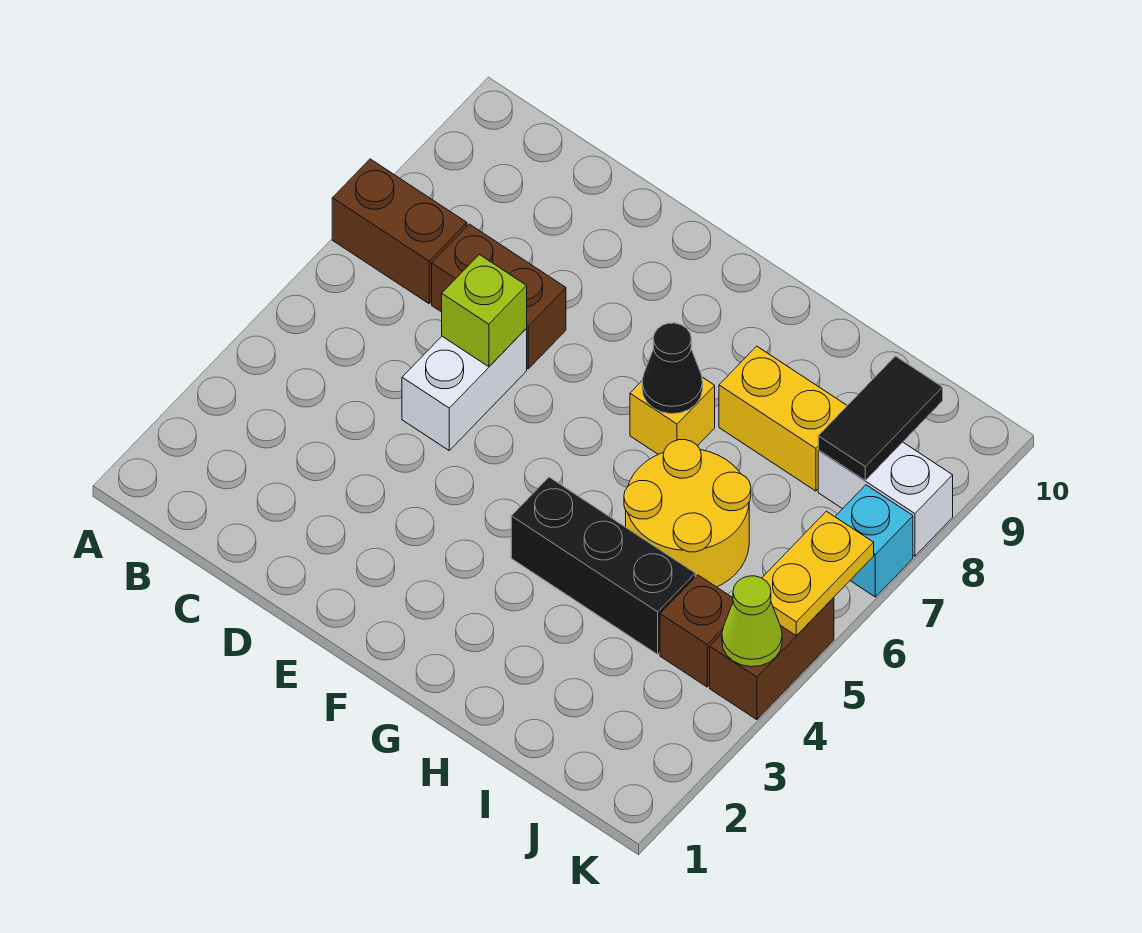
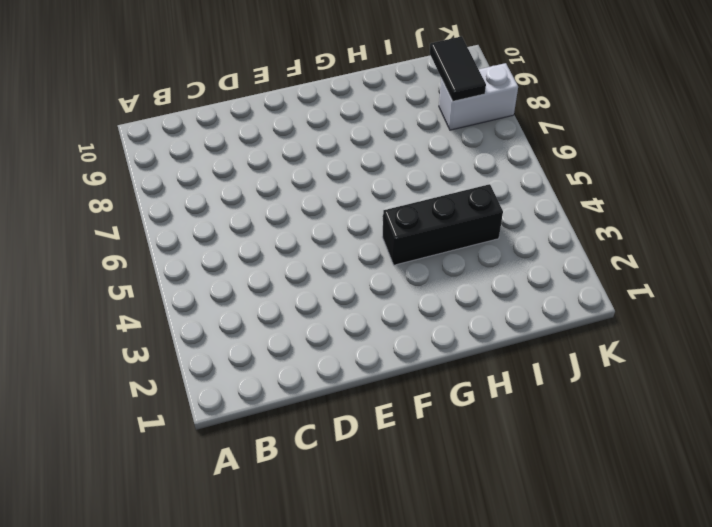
none -> brown 1x2 brick [332,159,467,304]
none -> brown 1x2 brick [432,224,566,369]
none -> white 1x2 brick [402,329,527,450]

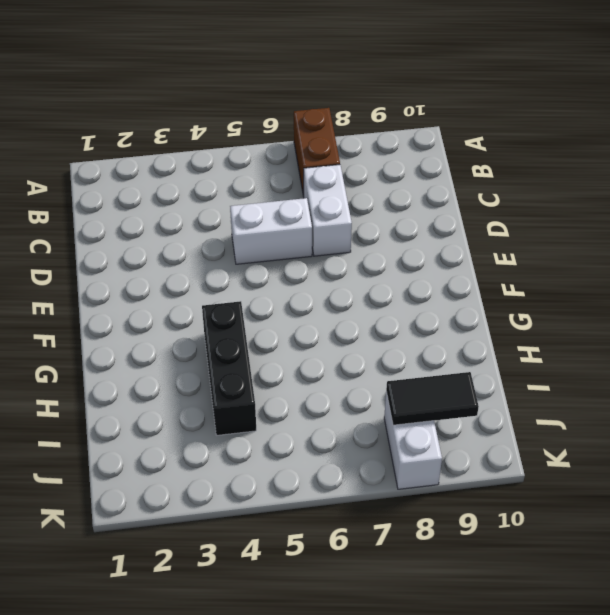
white 1x2 brick [304,165,352,256] -> brown 1x2 brick [432,224,566,369]
none -> yellow 1x1 brick [630,377,715,455]
none -> yellow 2x2 round brick [624,440,751,587]
none -> yellow 1x2 brick [719,346,847,491]

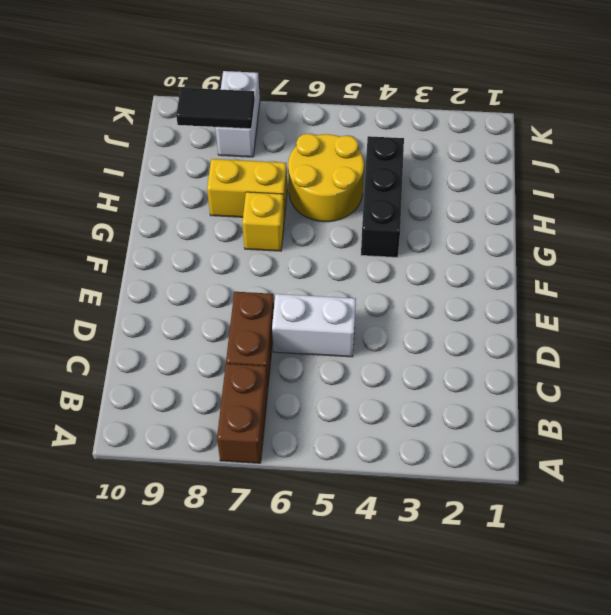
yellow 1x2 brick [207,159,287,219] -> yellow 1x2 brick turned to [719,346,847,491]
none -> brown 1x1 brick [660,575,733,687]
none -> brown 1x2 brick [710,598,834,720]
none -> cyan 1x1 brick [835,485,913,597]

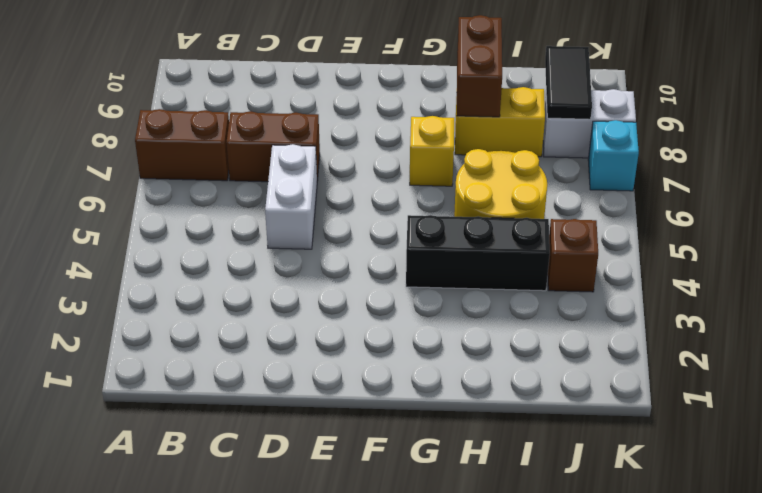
brown 1x2 brick [457,15,502,117] -> brown 1x2 brick moved to [710,598,834,720]
none -> lime 1x1 brick [442,255,527,367]
none -> black 1x1 cone [642,323,703,414]
none -> lime 1x1 cone [722,576,782,667]

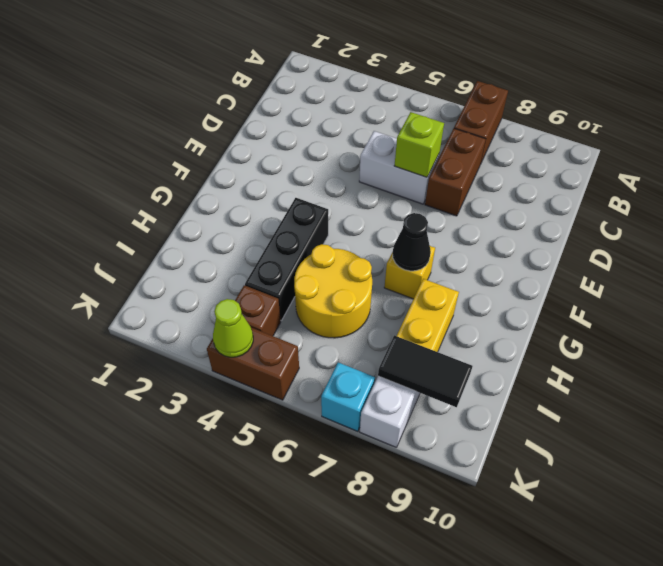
none -> yellow 1x2 plate [762,511,874,636]

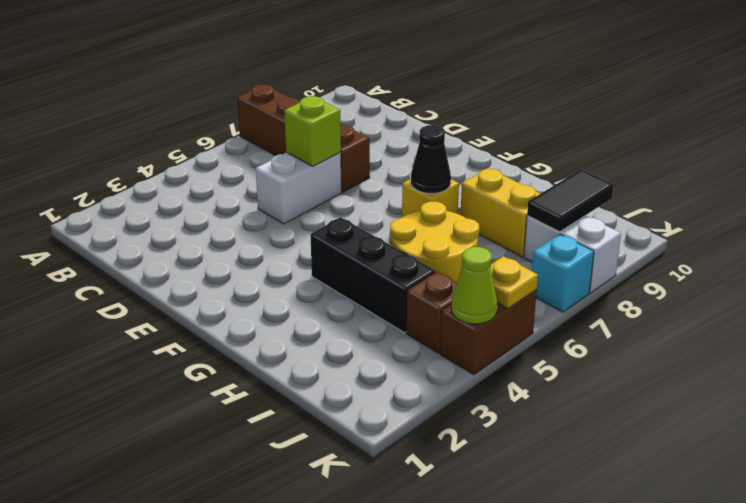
yellow 1x1 plate [491,256,538,309] -> yellow 1x2 plate [762,511,874,636]

